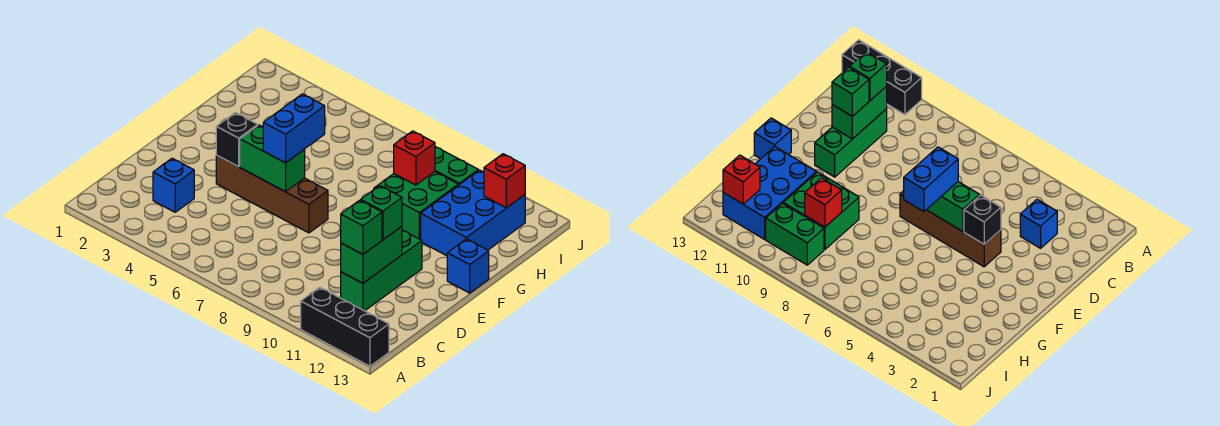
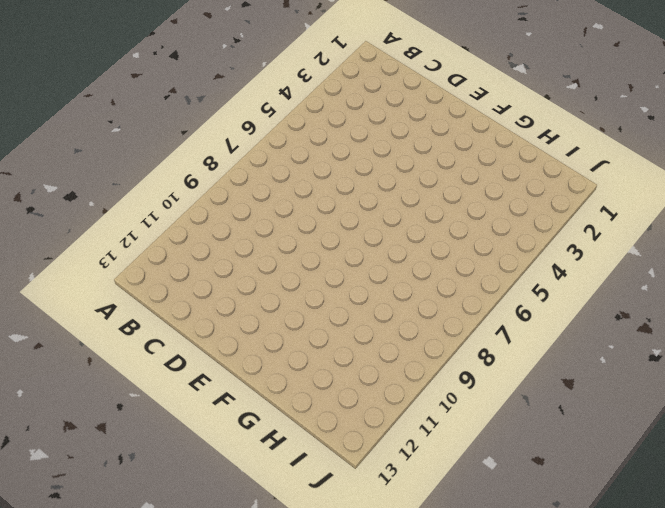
none -> black 1x3 brick [301,287,389,366]
none -> blue 1x1 brick [153,158,194,212]
none -> green 1x3 brick [341,230,422,311]

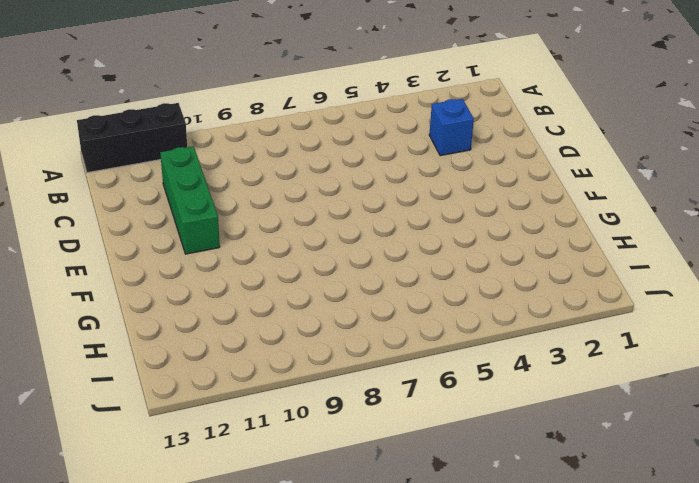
none -> brown 1x4 brick [216,156,328,233]
none -> blue 1x1 brick [447,239,489,293]
none -> green 2x2 brick [374,172,458,240]

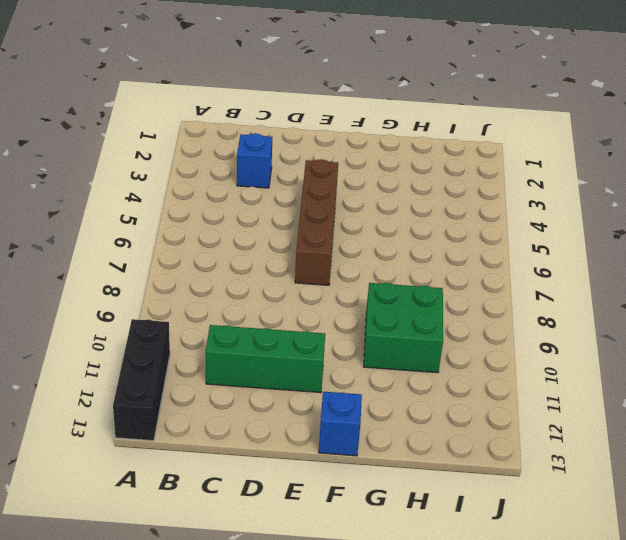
none -> blue 2x3 brick [421,170,525,256]
none -> green 1x2 brick [435,147,478,185]
none -> green 1x2 brick [341,226,402,283]

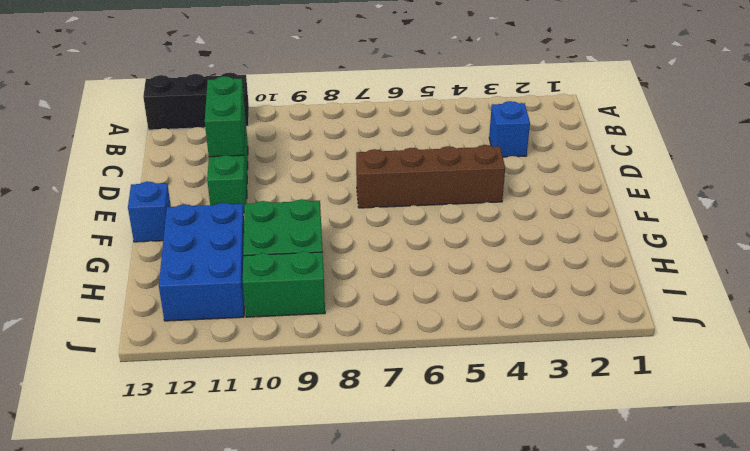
none -> black 1x1 brick [216,113,258,167]
none -> green 1x2 brick [240,125,305,192]
none -> red 1x1 brick [394,131,435,185]

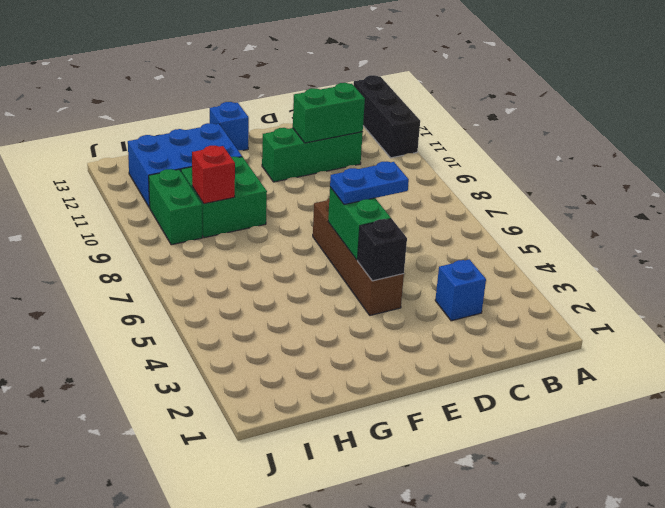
blue 1x2 plate [330,162,409,205] -> blue 1x2 brick [263,94,325,163]
none -> red 1x1 brick [484,154,525,208]
none -> green 1x1 brick [341,200,382,254]
none -> green 1x1 brick [361,186,402,240]

